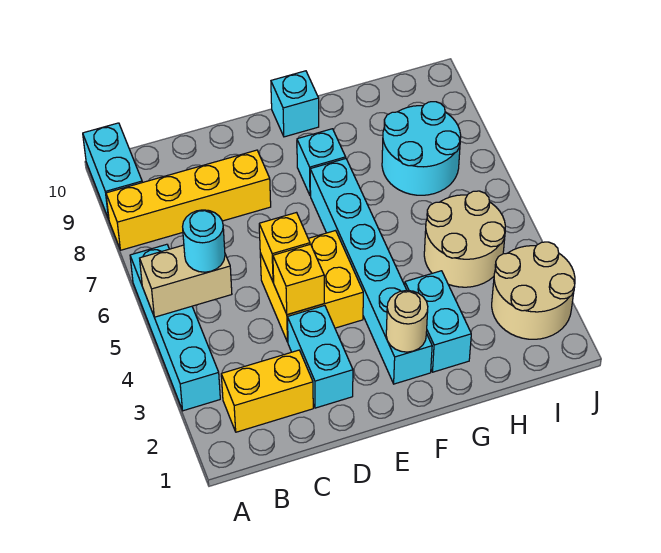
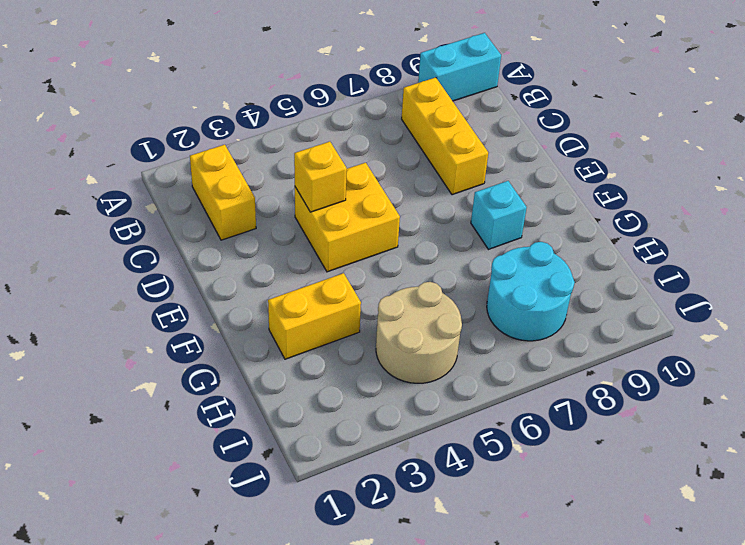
yellow 1x3 brick [402,77,488,195] -> yellow 1x4 brick [106,150,271,250]
yellow 1x2 brick [268,273,361,359] -> cyan 1x2 brick [405,271,471,372]
none -> cyan 1x4 brick [130,244,220,411]
none -> cyan 1x2 brick [287,306,353,408]
none -> cyan 1x6 brick [310,159,432,384]

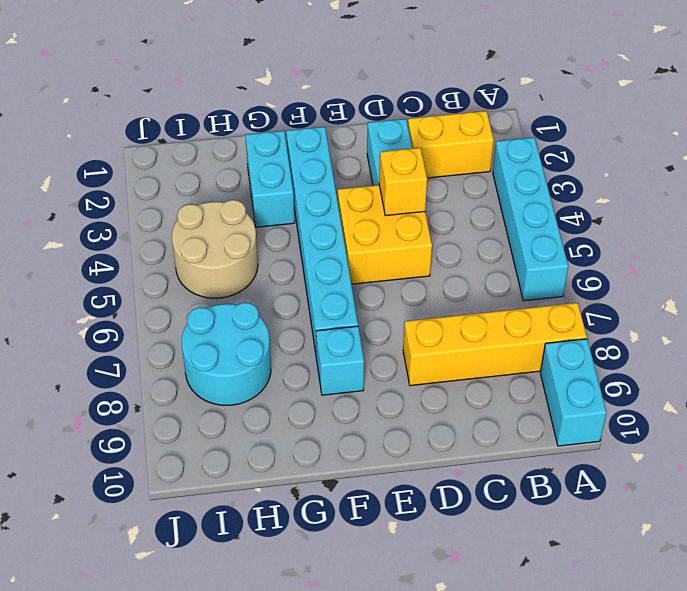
none -> cyan 1x1 brick [271,71,319,137]
none -> tan 2x2 round brick [492,242,575,339]
none -> tan 1x2 brick [140,245,232,317]

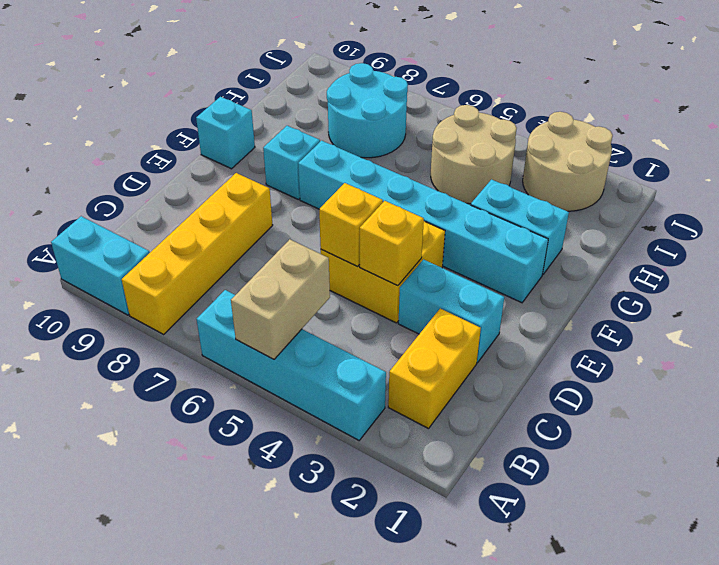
none -> tan 1x1 round brick [386,290,428,352]
none -> cyan 1x1 round brick [183,210,225,272]

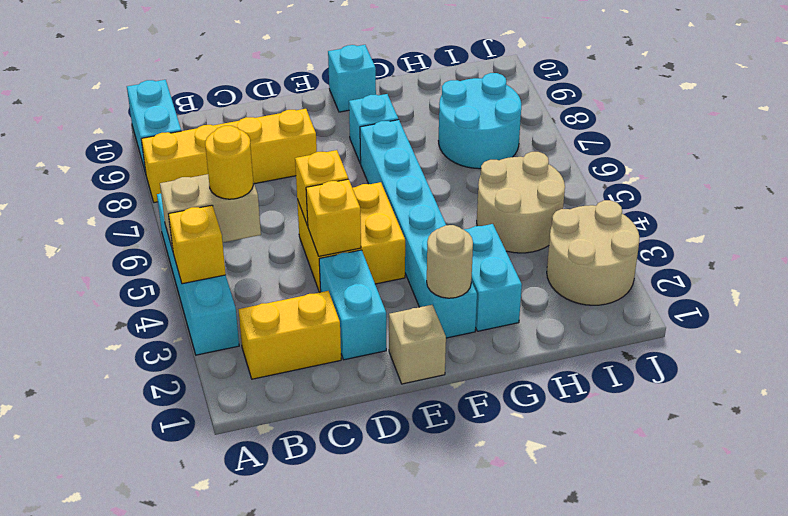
yellow 1x1 brick [168,205,226,284] -> none
yellow 1x1 round brick [205,126,253,199] -> cyan 1x1 round brick [183,210,225,272]
tan 1x1 brick [389,305,446,384] -> none

